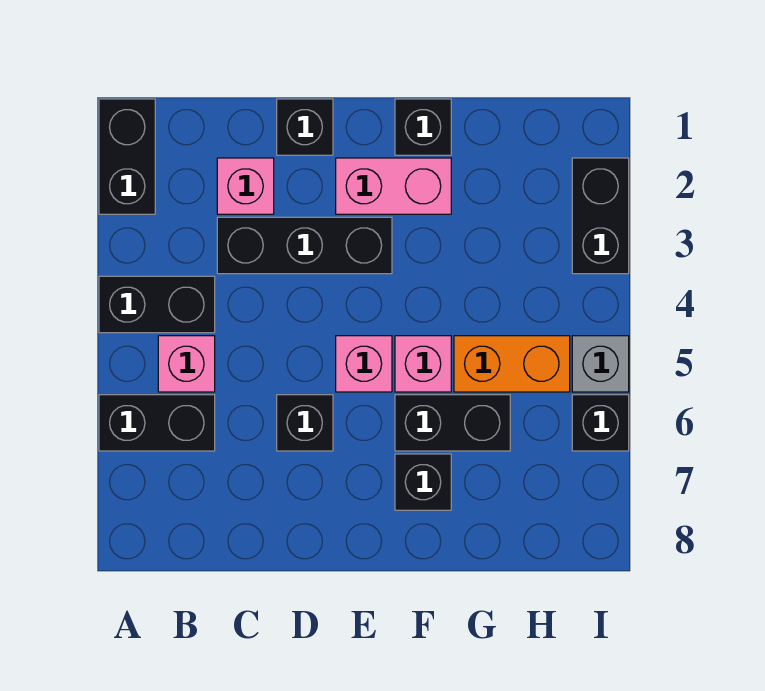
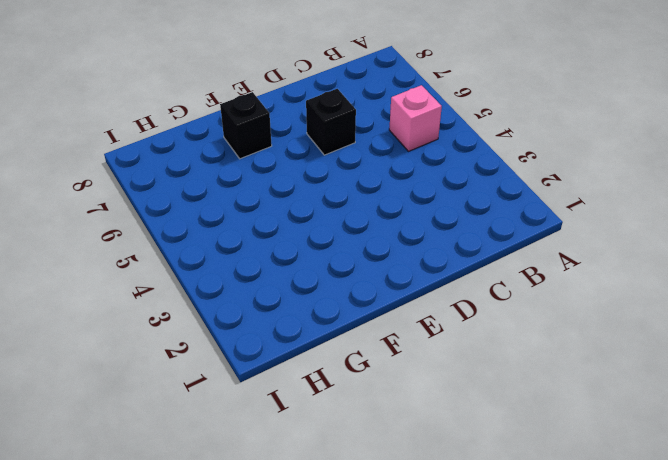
none -> black 1x2 brick [99,99,155,214]
none -> black 1x2 brick [99,276,215,333]
none -> black 1x2 brick [99,395,215,451]

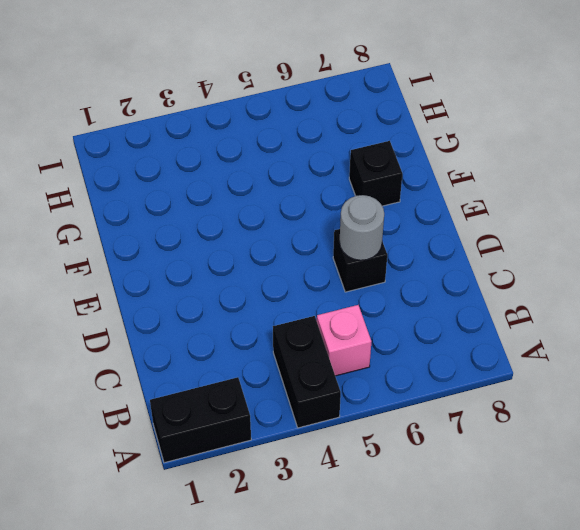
grey 1x1 round brick [340,195,384,260] -> none
none -> black 1x2 brick [99,395,215,451]
none -> pink 1x1 brick [217,158,274,214]
none -> black 1x3 brick [217,217,392,274]

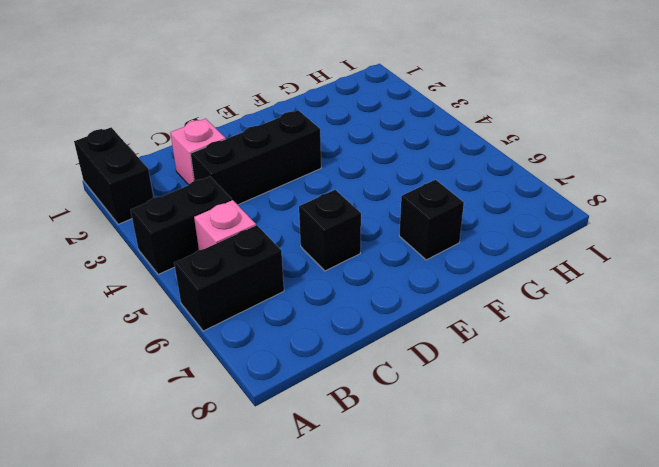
none -> black 1x1 brick [277,99,333,155]
none -> pink 1x2 brick [336,158,451,214]
none -> pink 1x1 brick [336,336,392,392]

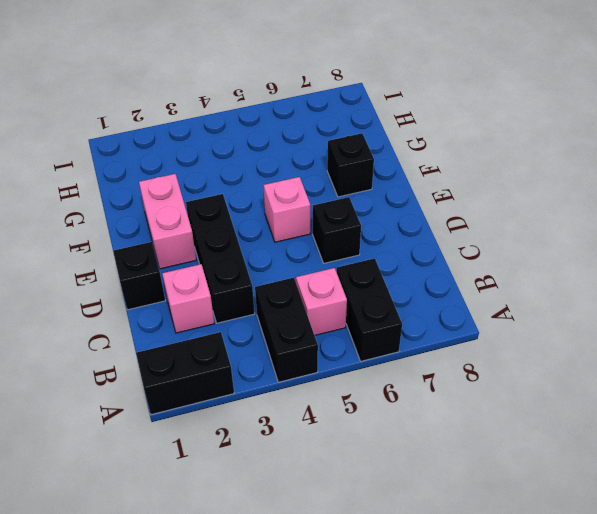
none -> black 1x1 brick [395,99,451,155]
none -> pink 1x1 brick [395,336,451,392]
none -> black 1x2 brick [395,395,510,451]

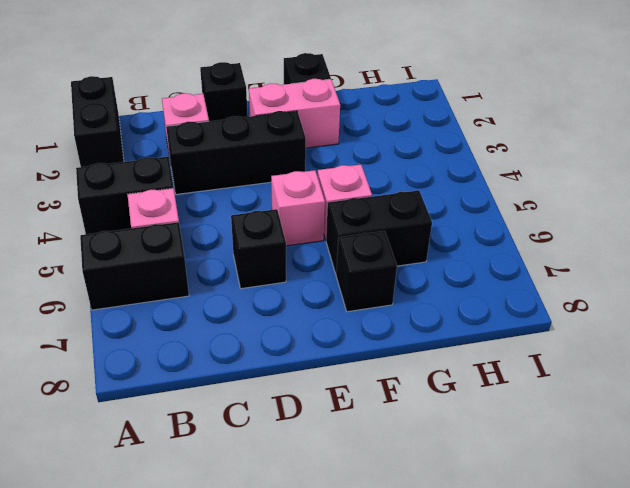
none -> orange 1x2 brick [454,336,570,392]
none -> black 1x2 brick [572,158,629,274]
none -> grey 1x1 brick [572,336,629,392]

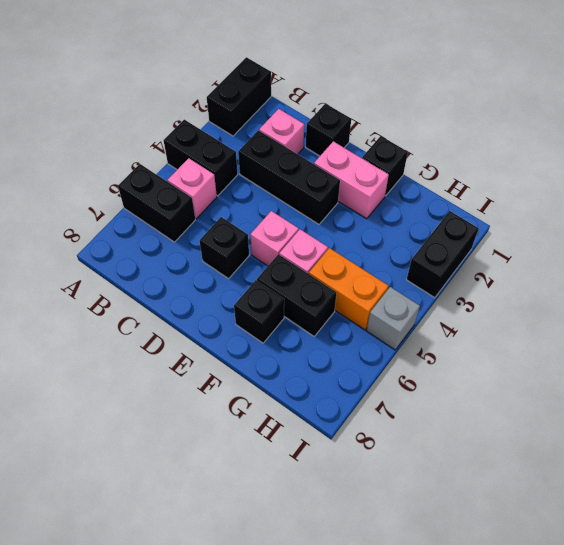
none -> black 1x1 brick [572,395,629,451]

